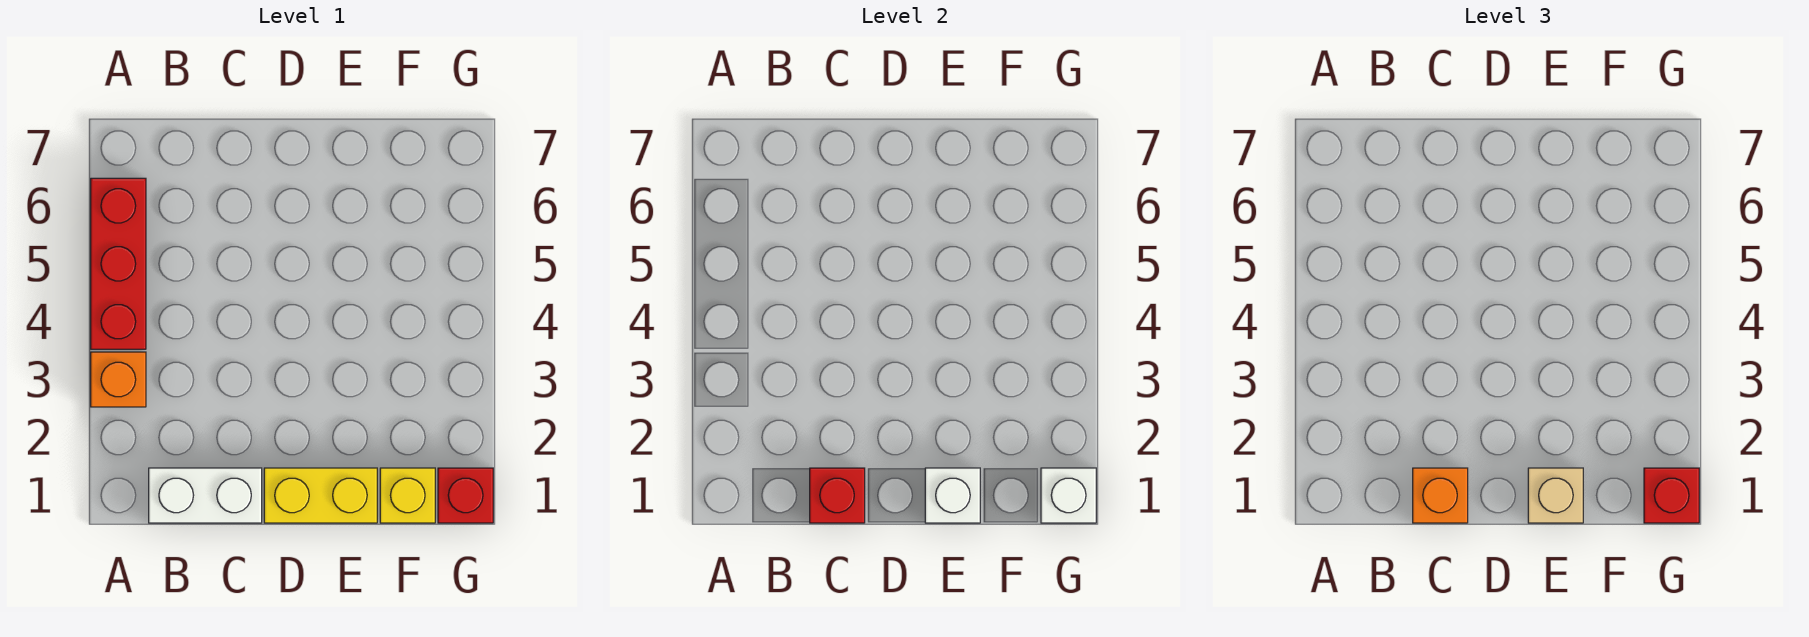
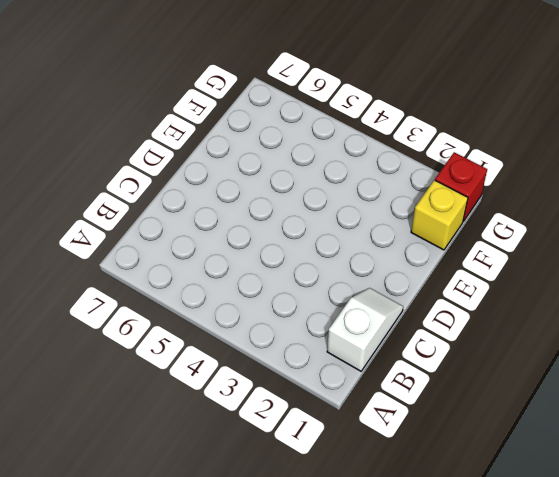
white 1x2 slope [327,288,403,371] -> white 1x2 brick [149,468,262,523]
none -> orange 1x1 brick [91,352,146,407]
none -> red 1x3 brick [91,178,146,349]
none -> yellow 1x2 brick [264,468,377,523]

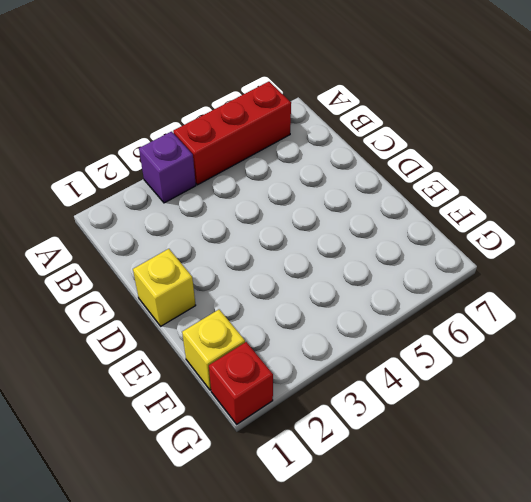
purple 1x1 brick [139,132,196,203] -> orange 1x1 brick [91,352,146,407]
yellow 1x1 brick [133,249,196,326] -> yellow 1x2 brick [264,468,377,523]
none -> white 1x2 brick [149,468,262,523]
none -> red 1x1 brick [810,468,865,523]
none -> white 1x1 brick [925,468,980,523]

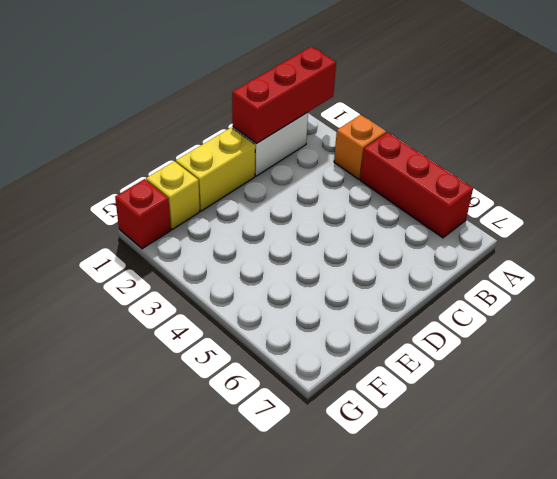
red 1x3 brick [232,47,336,144] -> red 1x1 brick [810,468,865,523]
none -> white 1x1 brick [925,468,980,523]
none -> white 1x1 brick [1041,468,1096,523]
none -> orange 1x1 brick [1413,468,1468,523]

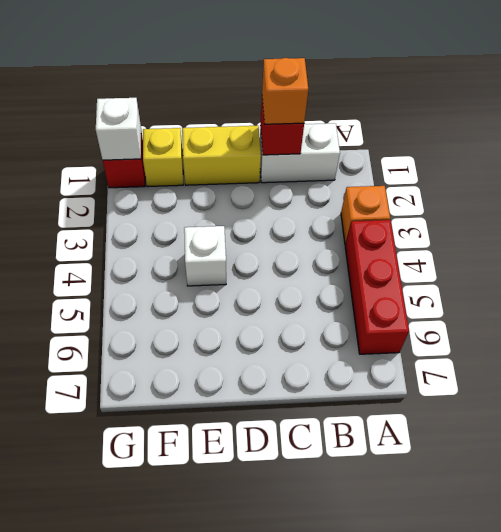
white 1x1 brick [184,226,226,286] -> white 1x1 brick moved to [925,468,980,523]
none -> tan 1x1 brick [1528,468,1583,523]
none -> red 1x1 brick [1644,468,1699,523]

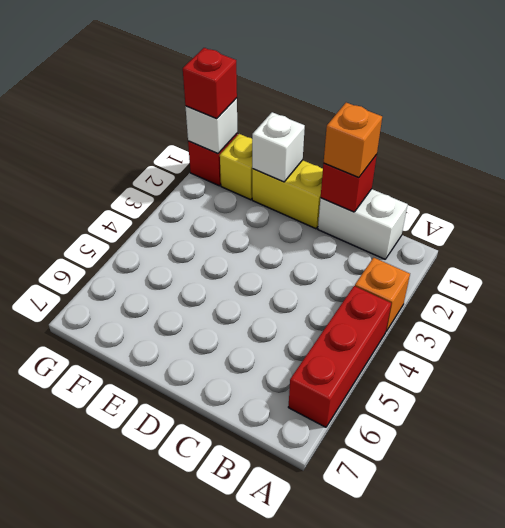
none -> tan 1x1 brick [1528,468,1583,523]

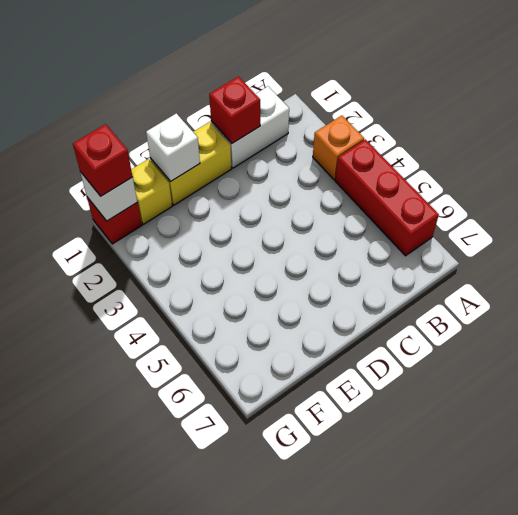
none -> orange 1x1 brick [1413,468,1468,523]
none -> tan 1x1 brick [1528,468,1583,523]

